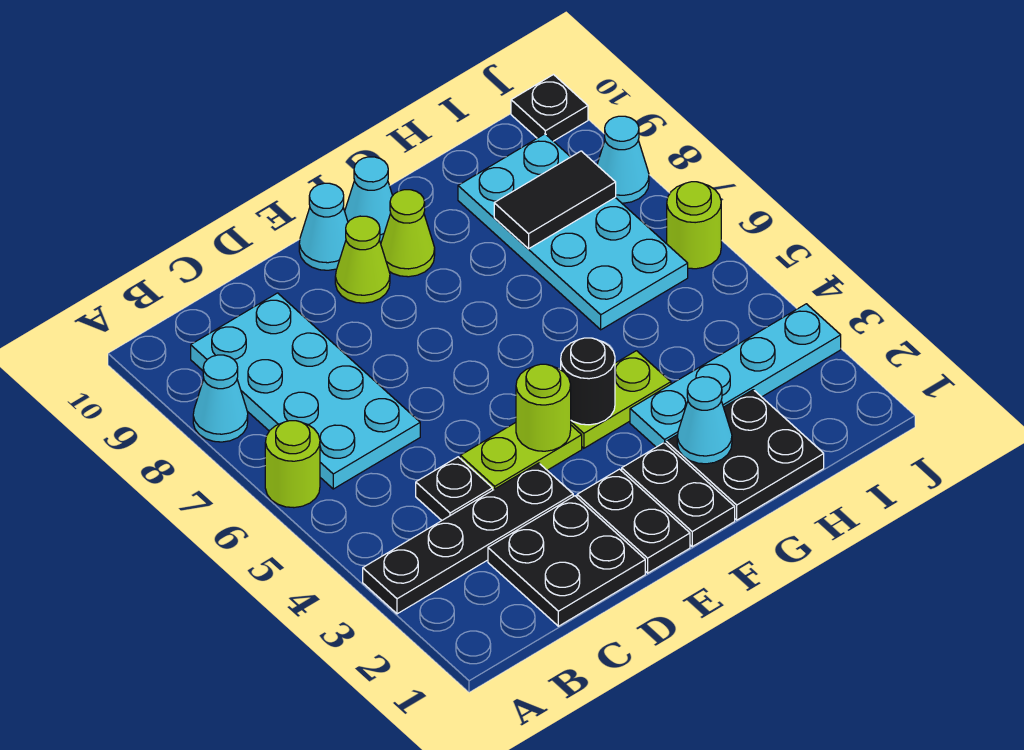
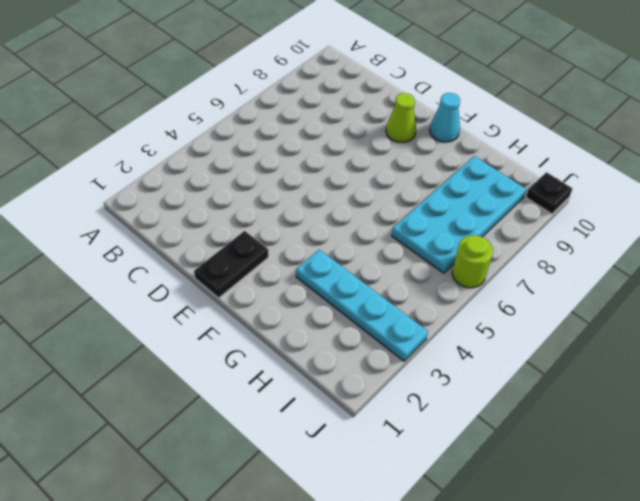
none -> black 1x4 plate [363,463,573,614]
none -> lime 1x1 round brick [265,421,320,508]
none -> cyan 1x1 cone [193,355,248,442]

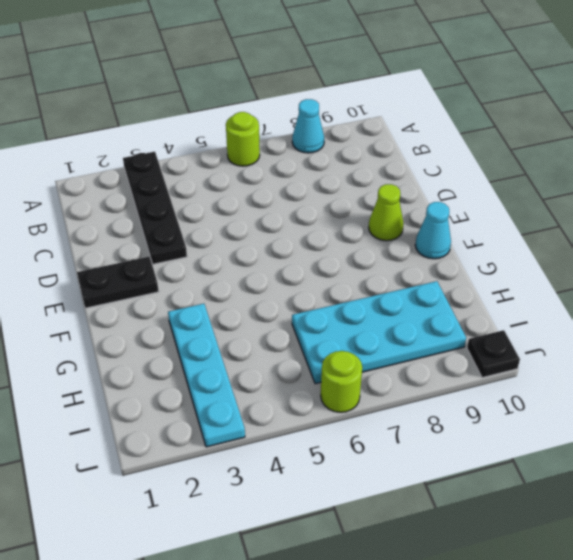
none -> cyan 2x4 plate [191,293,420,489]
none -> black 2x2 plate [488,496,645,626]
none -> black 1x1 plate [416,457,493,520]

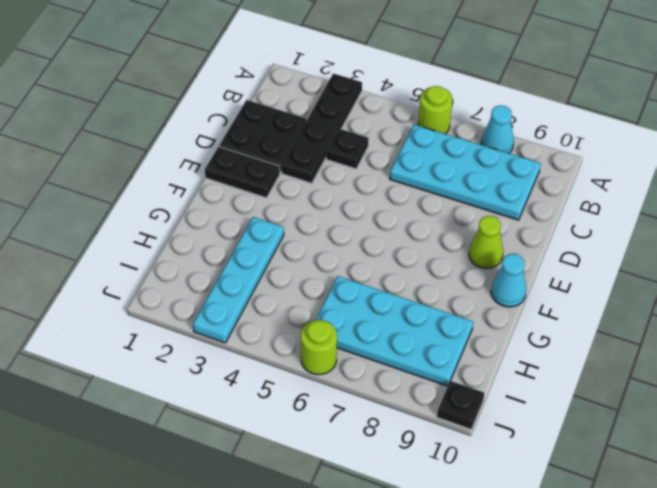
none -> lime 1x2 plate [460,423,582,490]
none -> cyan 1x1 cone [299,183,348,270]
none -> black 1x2 plate [622,443,735,547]

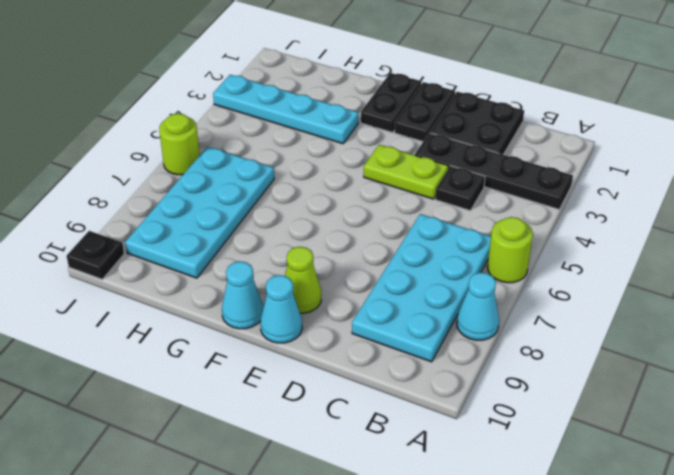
none -> lime 1x2 plate [571,351,671,448]
none -> lime 1x1 cone [381,190,435,277]
none -> black 2x2 plate [666,390,824,520]

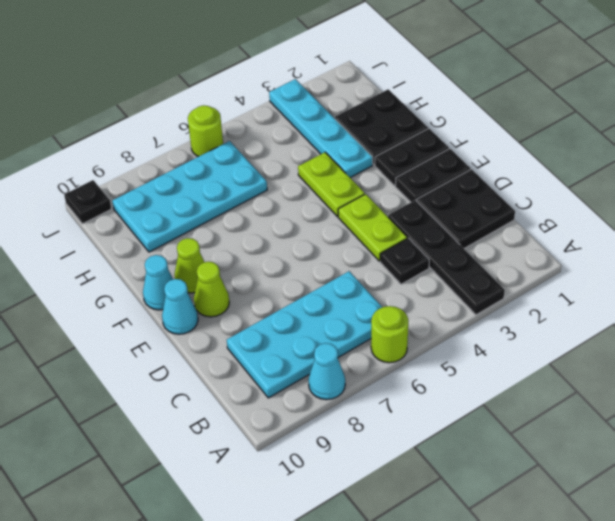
none -> cyan 1x1 cone [597,116,649,203]
none -> lime 1x1 round brick [516,364,571,451]
none -> black 1x1 round brick [561,338,615,425]

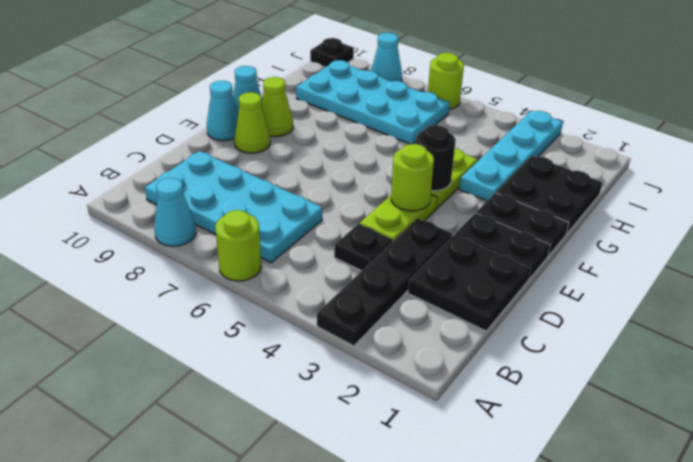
none -> cyan 1x1 cone [677,377,732,464]
none -> black 1x2 tile [494,151,616,249]

